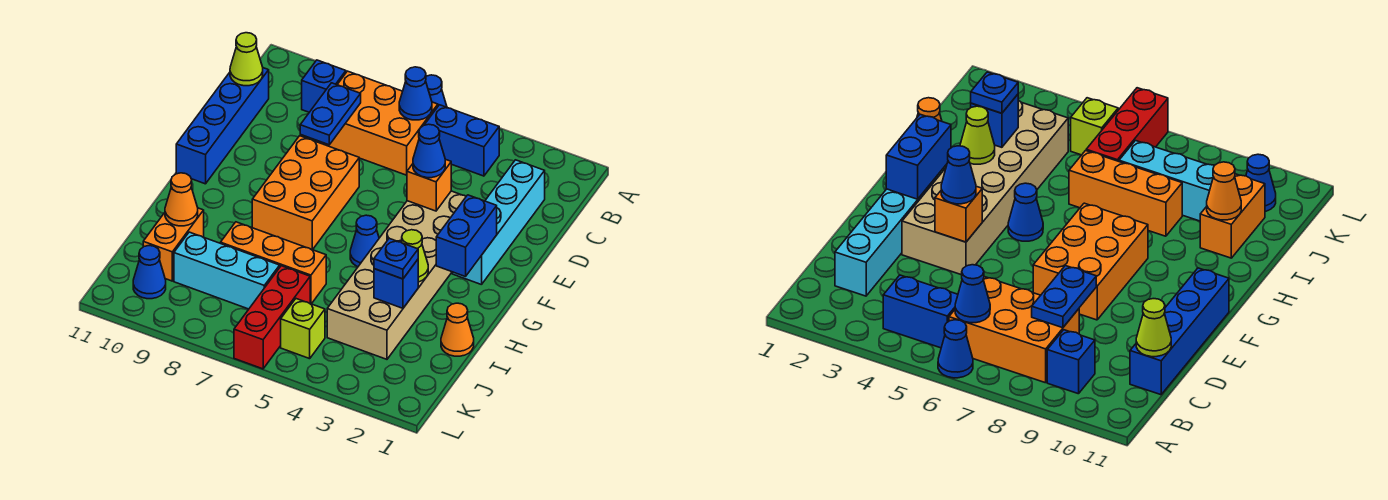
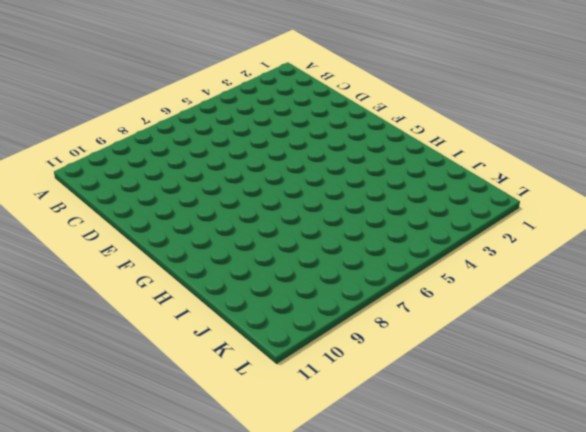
none -> blue 1x1 cone [426,75,447,107]
none -> blue 1x2 brick [425,105,499,176]
none -> orange 2x3 brick [316,71,438,175]

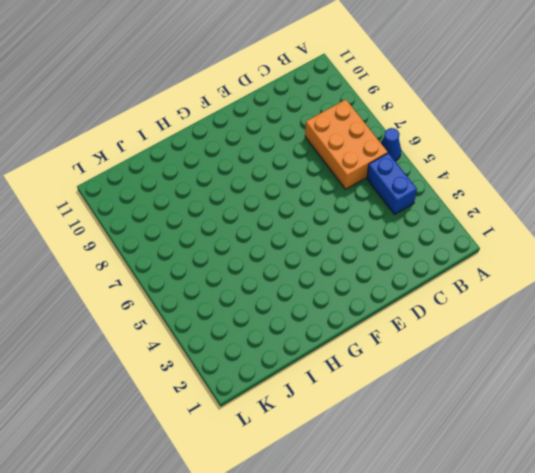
none -> blue 1x1 brick [302,60,346,112]
none -> cyan 1x4 brick [452,160,545,285]
none -> blue 1x4 brick [176,68,269,184]

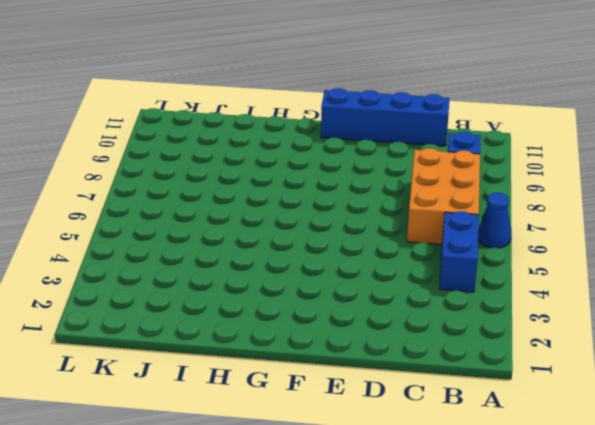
none -> cyan 1x4 brick [452,160,545,285]
none -> tan 2x6 brick [327,191,466,359]
none -> orange 2x3 brick [252,136,359,250]

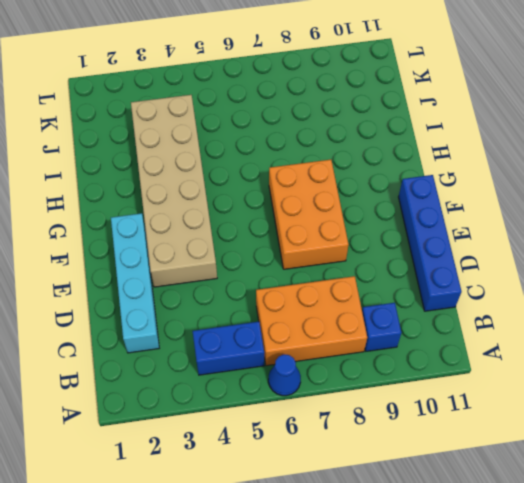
none -> blue 1x1 cone [350,215,379,267]
none -> orange 1x1 cone [441,303,474,356]
none -> orange 1x3 brick [221,222,326,304]

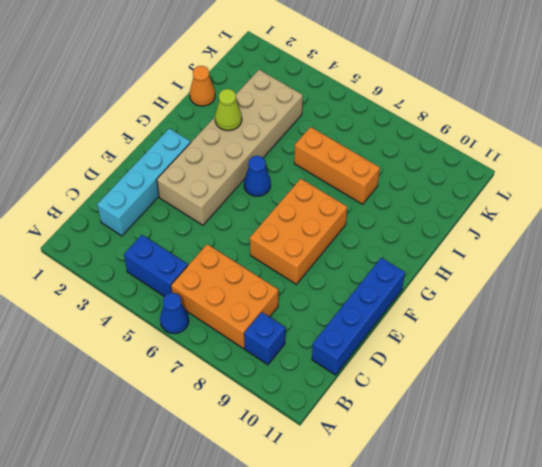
none -> orange 1x2 brick [143,208,204,281]
none -> red 1x3 brick [234,266,310,369]
none -> cyan 1x3 brick [174,232,280,309]

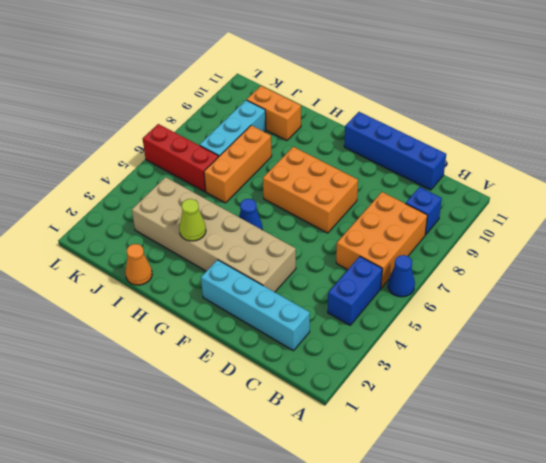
none -> lime 1x1 brick [281,299,325,359]
none -> blue 1x1 cone [133,246,166,299]
none -> blue 1x1 cone [399,67,432,120]

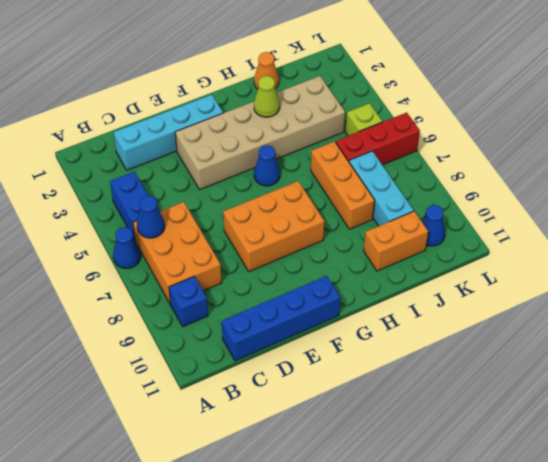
none -> blue 1x2 plate [300,83,361,145]
none -> lime 1x1 cone [230,33,263,86]
none -> orange 1x1 brick [407,159,451,211]

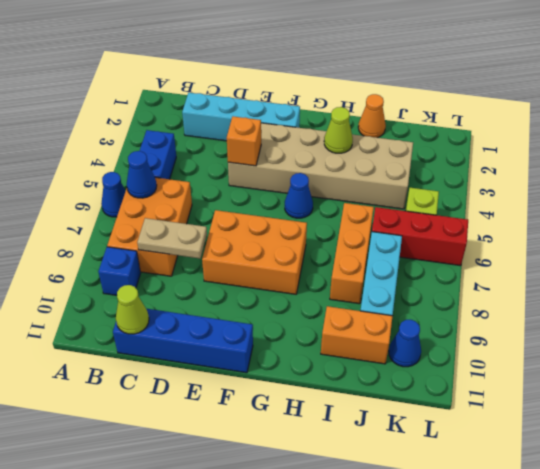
tan 1x2 plate [137,218,207,258] -> blue 1x2 plate [300,83,361,145]
none -> blue 1x2 brick [436,195,497,277]
none -> blue 1x1 brick [374,260,418,308]
none -> orange 1x1 cone [165,173,198,226]

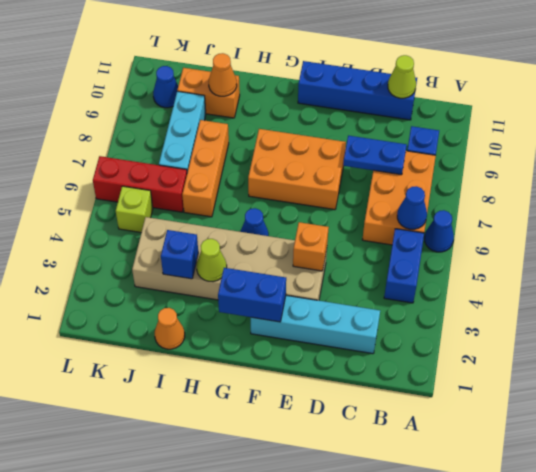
none -> blue 1x1 cone [413,124,445,178]
none -> blue 1x1 plate [374,238,418,279]

